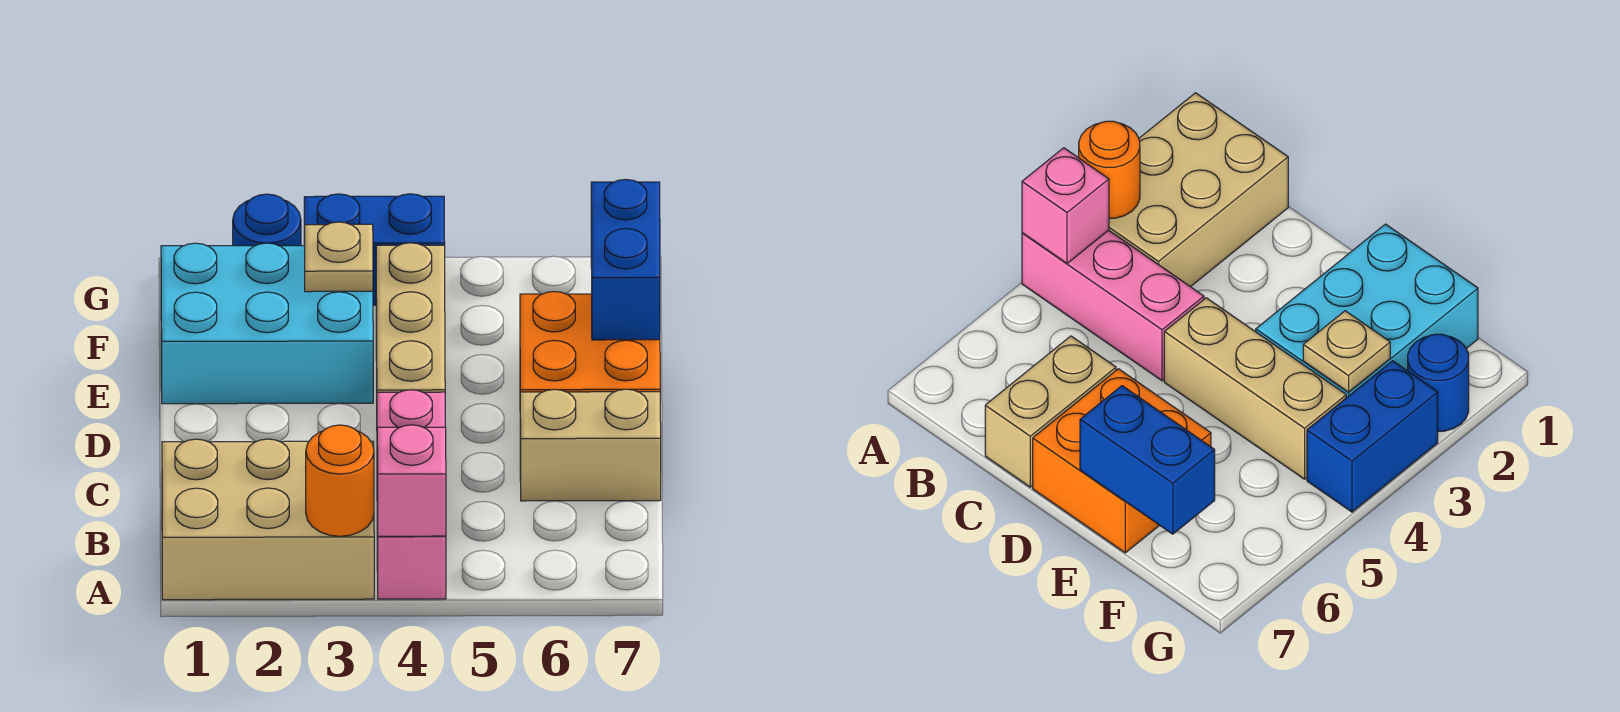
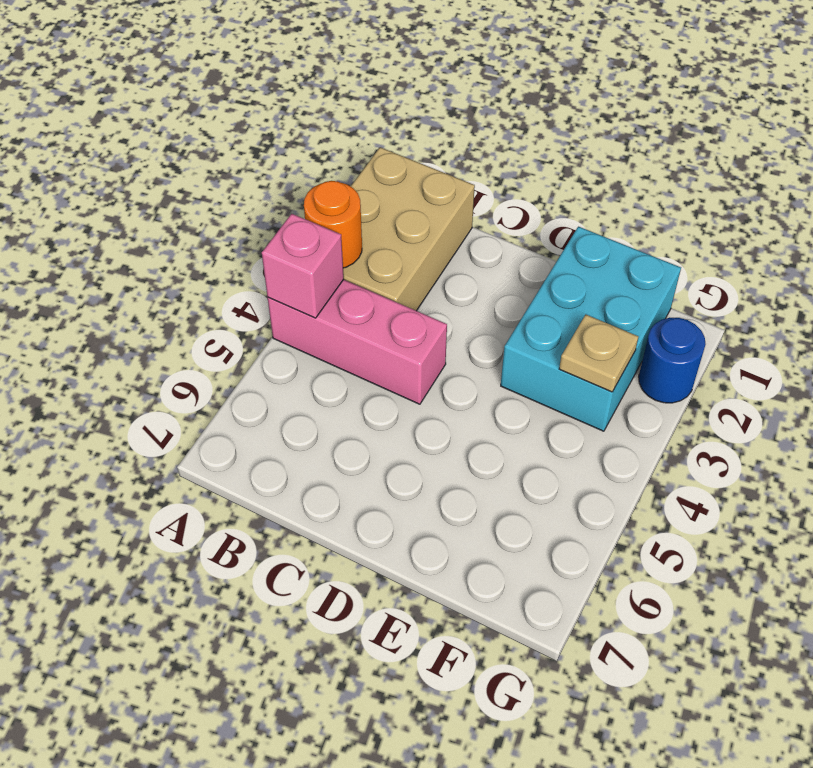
none -> tan 1x2 brick [520,389,661,501]
none -> tan 1x3 brick [376,243,445,392]
none -> orange 2x2 brick [520,292,660,392]

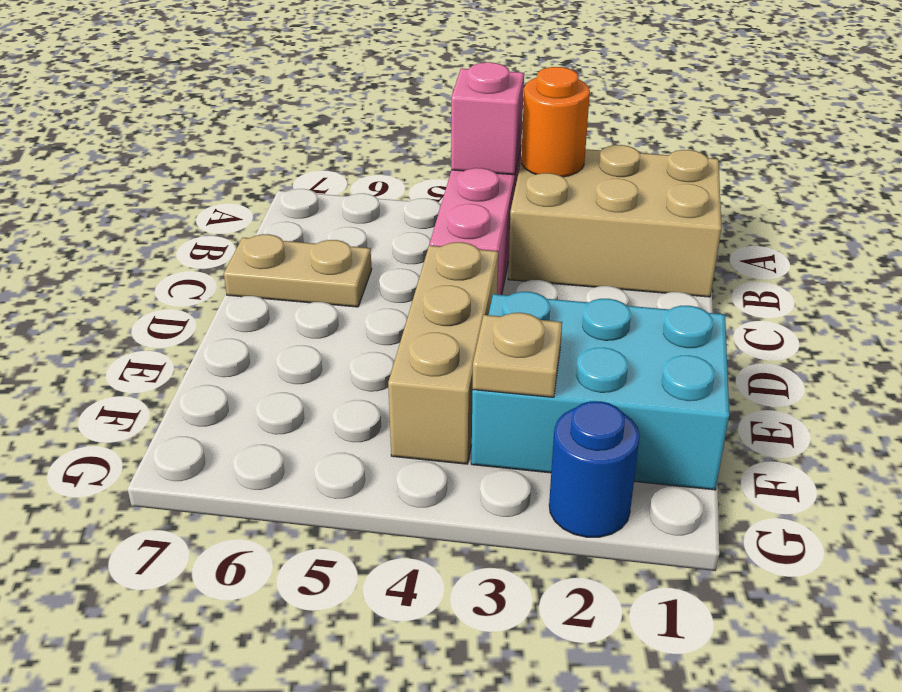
tan 1x2 plate [224,234,372,307] -> tan 1x2 brick [520,389,661,501]
none -> orange 2x2 brick [520,292,660,392]
none -> blue 1x2 brick [304,194,445,305]
none -> blue 1x2 brick [591,179,660,340]

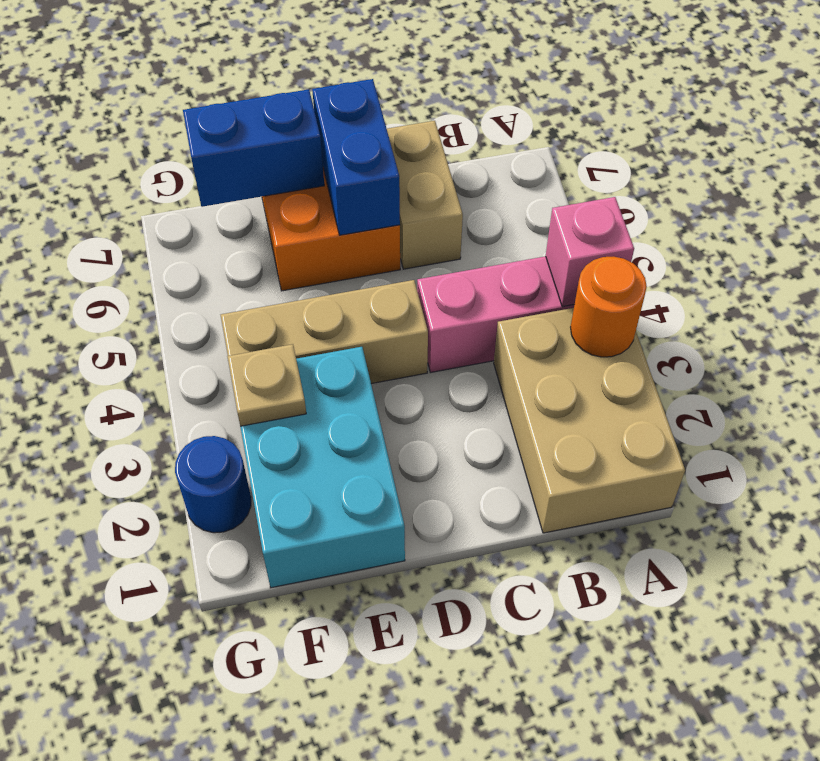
blue 1x2 brick [312,79,400,235] -> blue 1x2 brick moved to [304,194,445,305]

